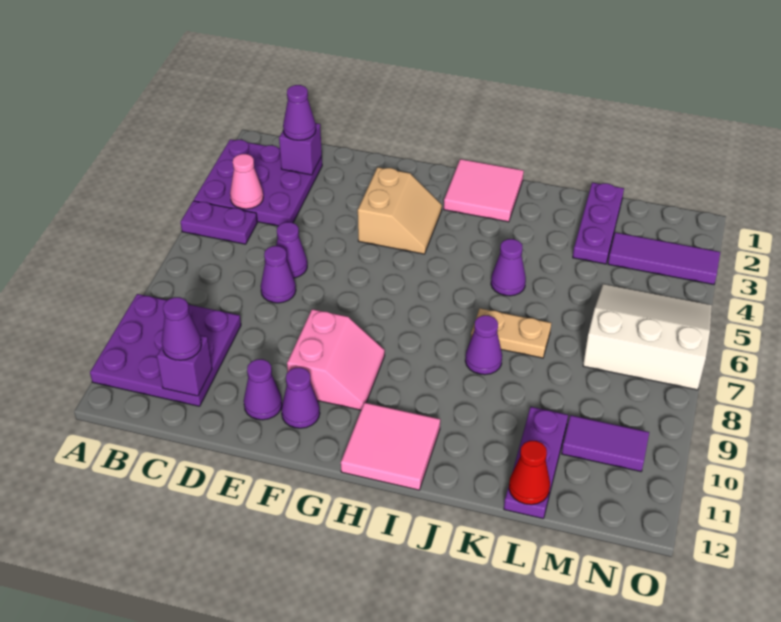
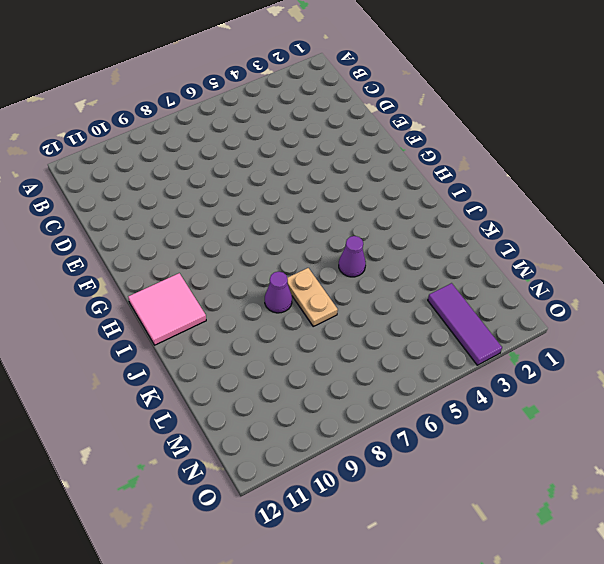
none -> purple 3x3 plate [194,139,322,226]
none -> purple 1x2 plate [181,201,257,244]
none -> purple 3x3 plate [90,294,241,406]

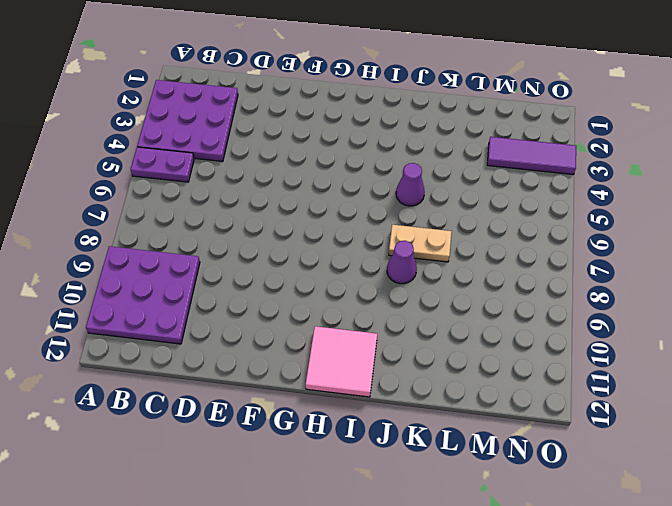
none -> purple 1x1 cone [276,222,307,278]
none -> purple 1x1 cone [261,246,296,303]
none -> purple 1x1 cone [244,359,282,420]

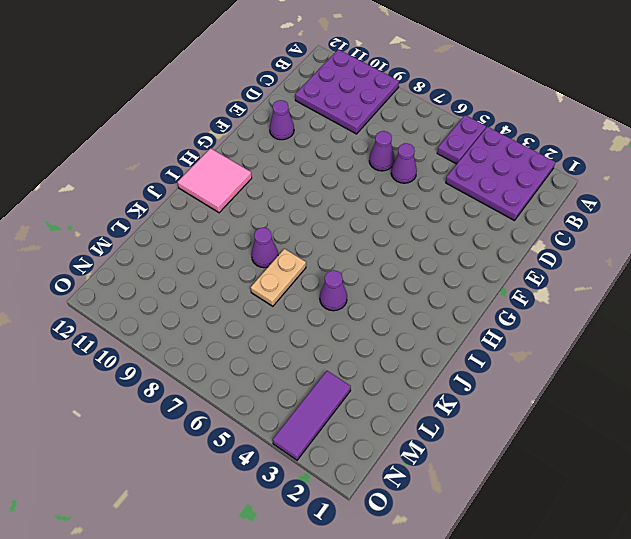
none -> tan 2x2 slope [358,167,442,254]
none -> pink 2x2 slope [287,309,385,410]
none -> purple 1x1 cone [281,368,320,428]

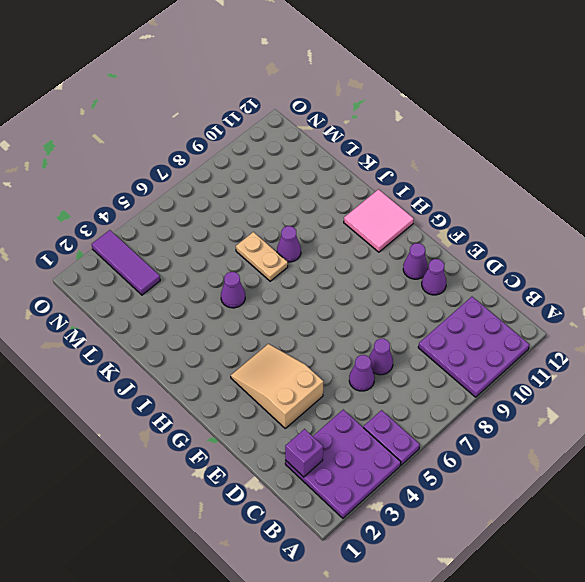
tan 2x3 slope [231,344,324,428] -> tan 2x2 slope [358,167,442,254]
none -> pink 2x2 slope [287,309,385,410]
none -> pink 2x2 tile [444,159,524,222]
none -> purple 1x3 plate [573,183,624,264]

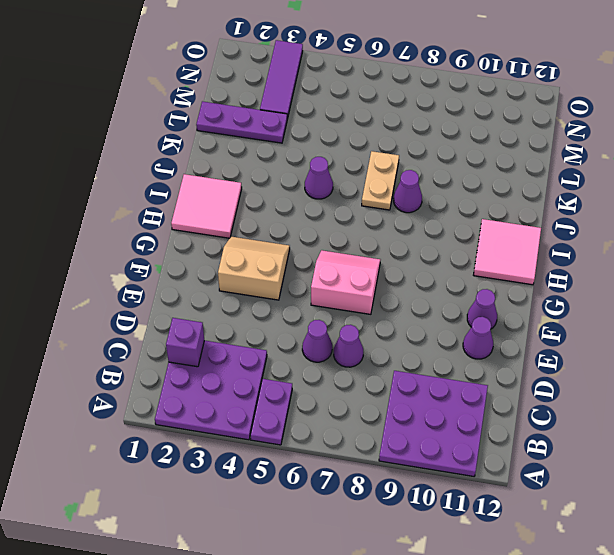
pink 2x2 slope [311,250,380,314] -> pink 2x2 slope moved to [287,309,385,410]
none -> purple 1x3 plate [504,407,568,519]
none -> white 3x3 slope [583,284,712,390]
none -> purple 1x2 tile [562,415,649,472]

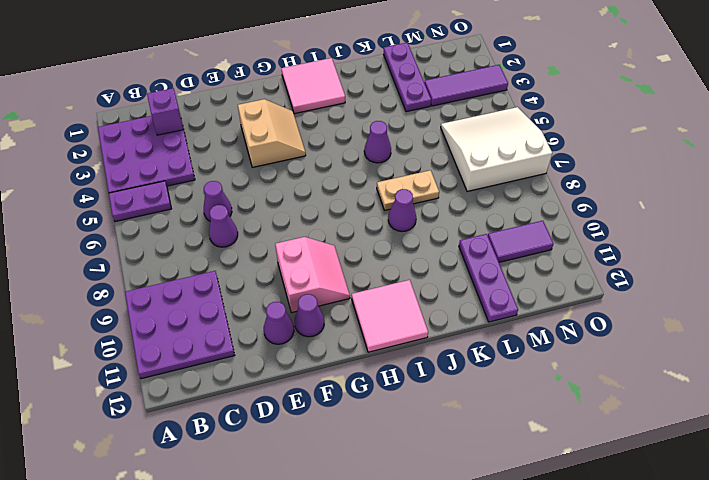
none -> pink 1x1 cone [230,154,263,209]
none -> purple 1x1 brick [157,335,212,396]
none -> red 1x1 cone [509,441,550,505]

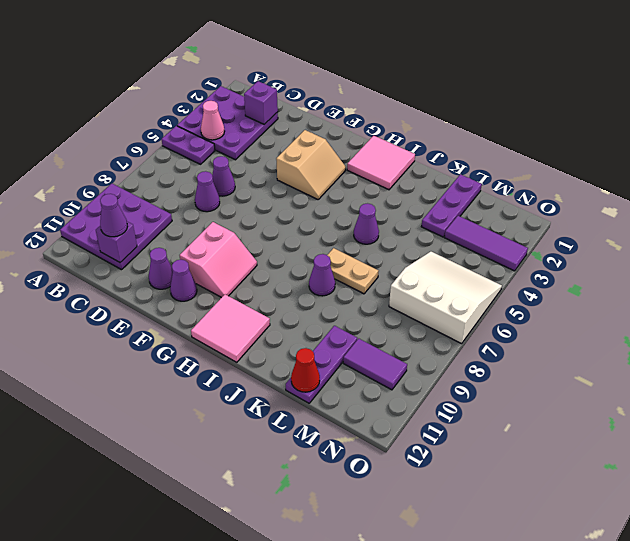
none -> purple 1x1 cone [283,85,316,140]

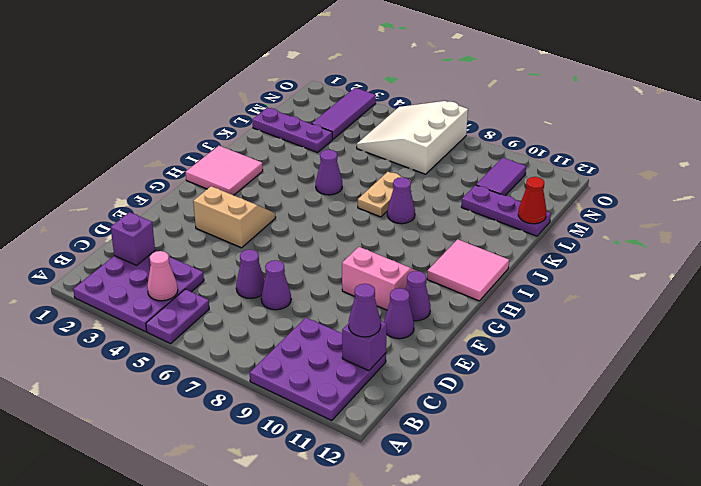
none -> purple 1x1 cone [283,85,316,140]

